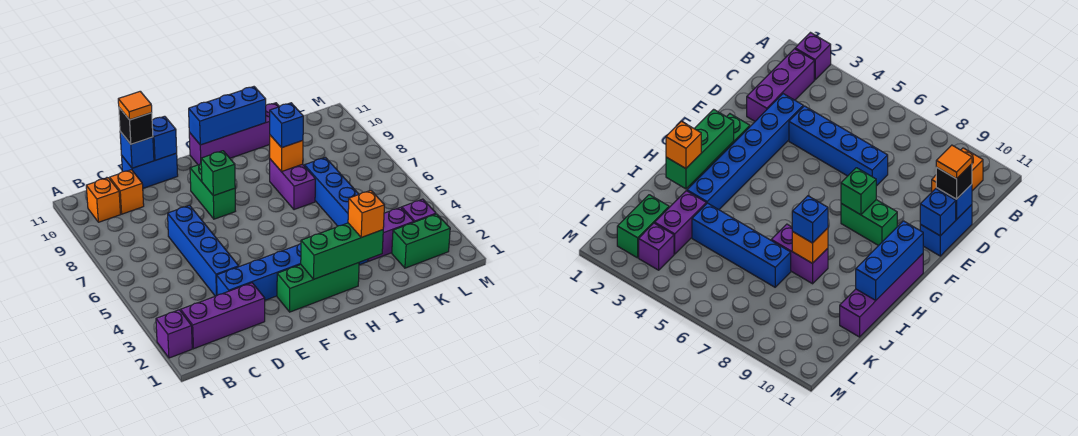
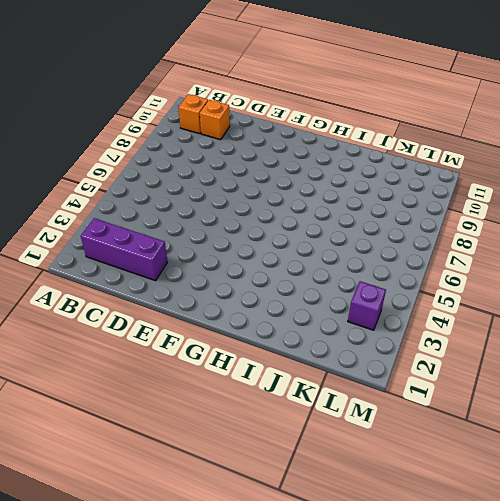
none -> purple 1x1 brick [156,310,192,358]
none -> blue 1x6 brick [217,244,368,300]
none -> blue 1x4 brick [168,205,239,296]

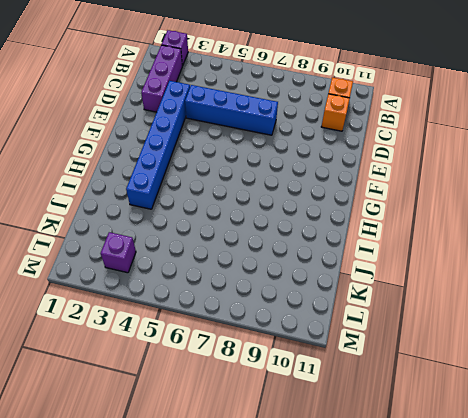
none -> blue 1x2 brick [122,153,178,188]
none -> green 1x3 brick [277,263,359,312]
none -> green 1x2 brick [190,164,235,219]

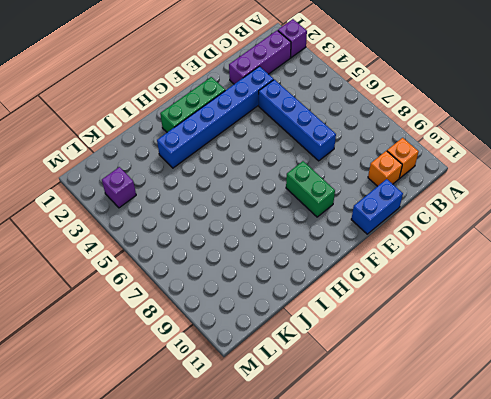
none -> purple 1x4 brick [189,103,280,165]
none -> purple 1x2 brick [270,159,315,210]
none -> purple 1x2 brick [368,207,414,261]

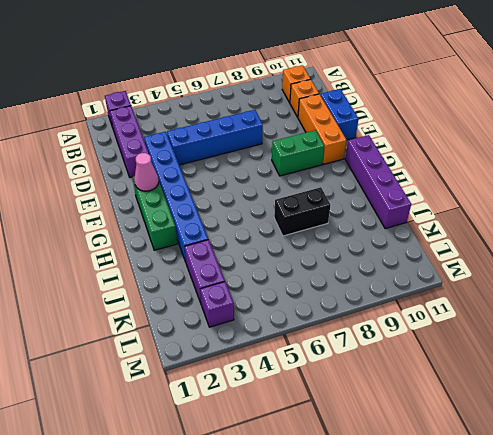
orange 1x3 brick [298,94,347,164] -> none
pink 1x1 cone [134,153,159,191] -> none
black 1x2 brick [274,187,330,236] -> purple 1x2 brick [270,159,315,210]
none -> blue 1x4 brick [304,157,359,226]
none -> green 1x2 brick [392,214,450,268]
none -> blue 1x1 brick [120,132,154,168]

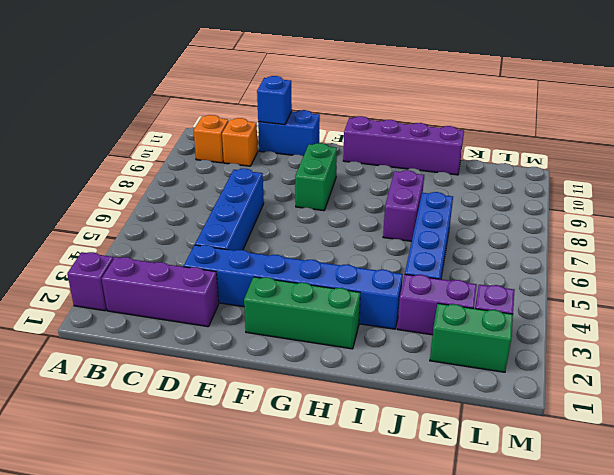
none -> blue 1x1 brick [152,116,177,160]
none -> green 1x1 brick [201,151,235,196]
none -> green 1x3 brick [301,223,383,279]

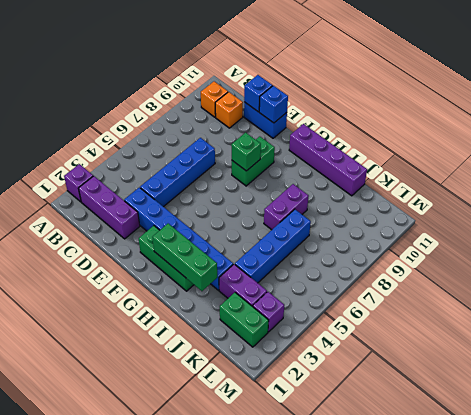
none -> blue 1x3 brick [189,87,266,145]
none -> orange 1x1 brick [270,135,303,172]
none -> black 1x1 brick [119,108,153,144]

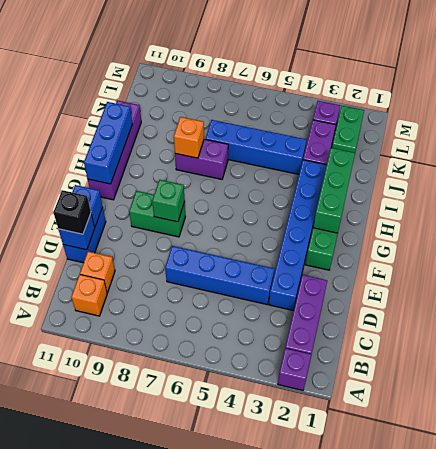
none -> orange 1x1 brick [348,190,384,237]
none -> blue 1x1 brick [270,103,303,148]
none -> orange 1x1 tile [118,91,152,120]

